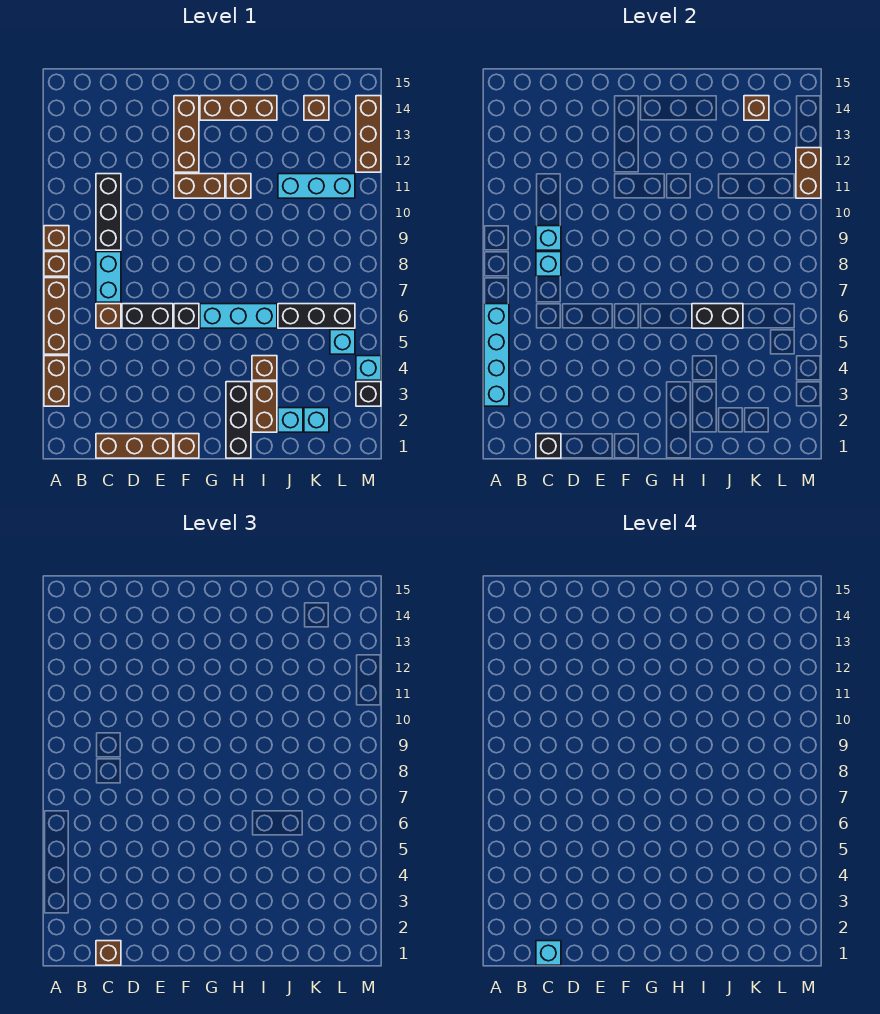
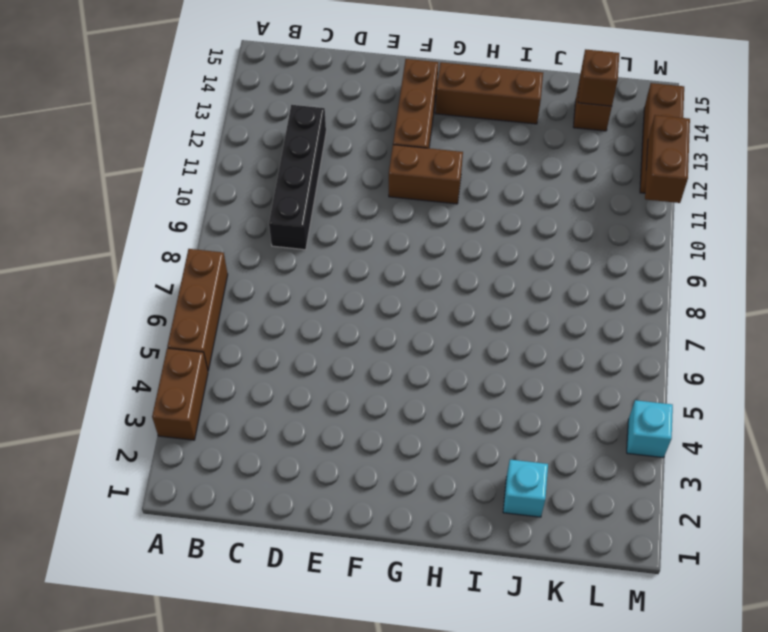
black 1x4 brick [269,105,326,250] -> black 1x3 brick [96,174,121,250]
none -> brown 1x1 brick [44,252,69,276]
none -> brown 1x1 brick [44,226,69,250]
none -> brown 1x3 brick [96,434,173,458]
none -> brown 1x1 brick [96,304,121,328]

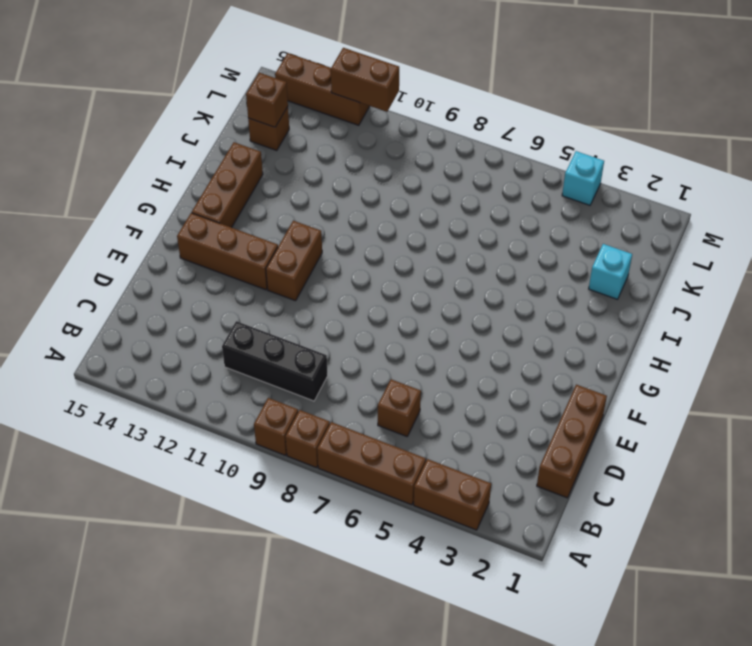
none -> cyan 1x2 brick [96,252,121,302]
none -> black 1x2 brick [122,304,173,328]
none -> brown 1x1 brick [174,434,199,458]
none -> black 1x1 brick [174,304,199,328]

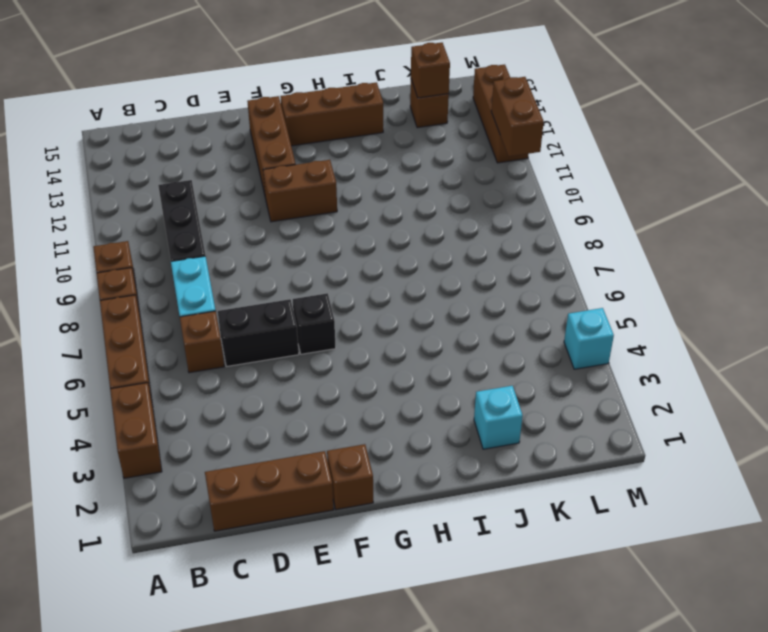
none -> cyan 1x3 brick [200,304,277,328]
none -> black 1x3 brick [226,382,251,458]
none -> brown 1x1 brick [226,174,251,198]
none -> brown 1x2 brick [252,382,277,432]

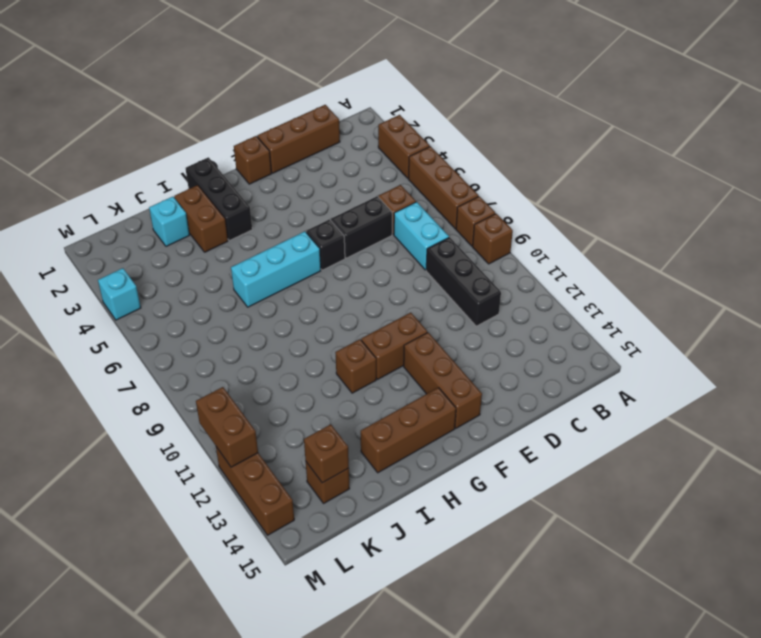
none -> brown 1x1 brick [252,356,277,380]
none -> black 1x3 brick [278,304,355,328]
none -> cyan 1x3 brick [278,174,355,198]
none -> cyan 1x1 brick [304,408,329,432]

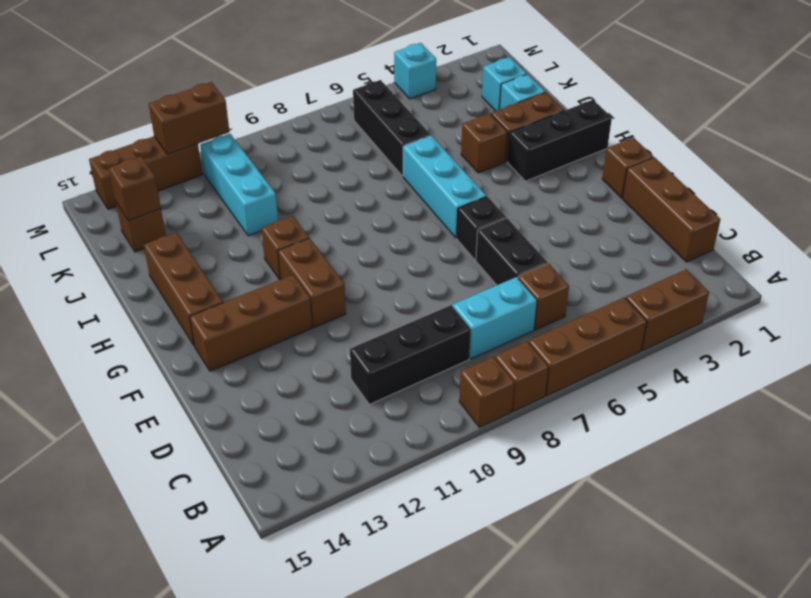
none -> cyan 1x1 brick [330,330,355,354]
none -> black 1x1 brick [356,382,381,406]
none -> cyan 1x4 brick [484,304,509,406]
none -> black 1x1 brick [536,434,561,458]

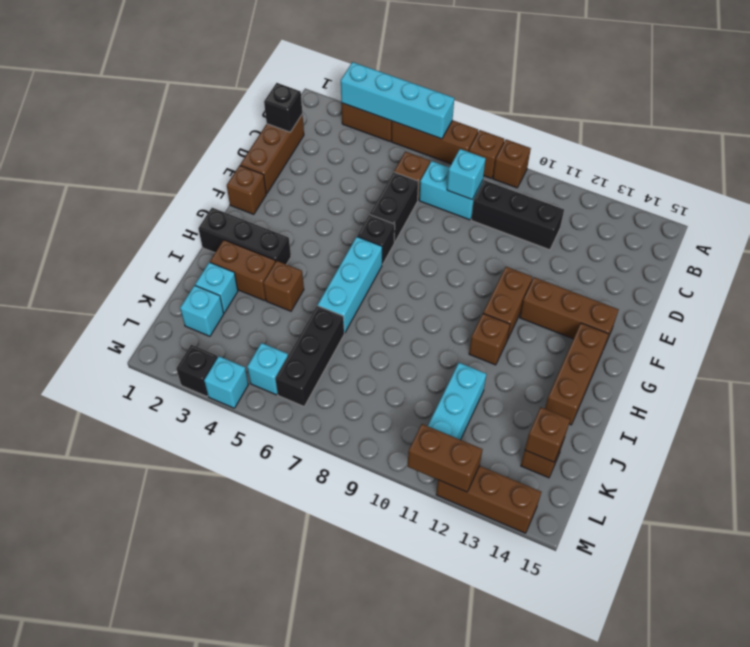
none -> cyan 1x1 brick [536,226,561,250]
none -> black 1x2 brick [692,304,743,328]
none -> brown 1x1 brick [96,941,121,965]
none -> cyan 1x1 brick [536,941,561,965]

